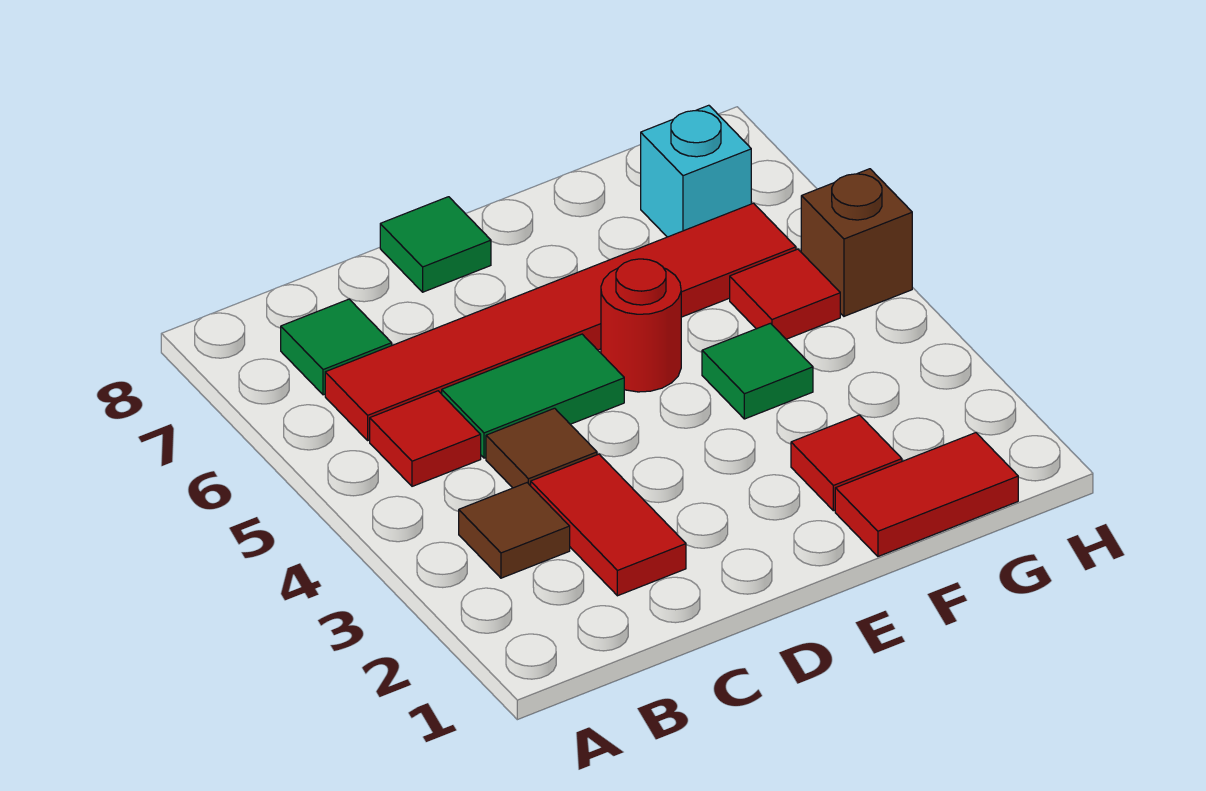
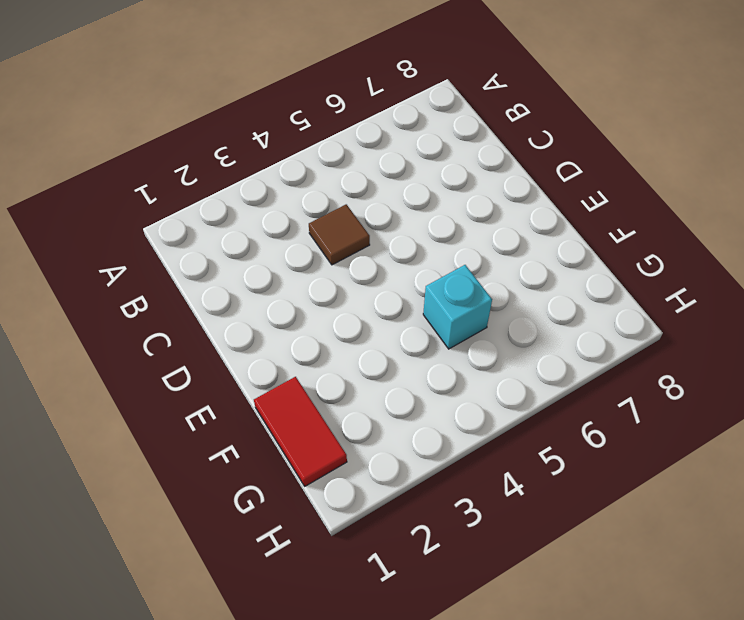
cyan 1x1 brick [423,265,492,349] -> cyan 1x1 brick moved to [641,105,751,237]
none -> brown 1x1 tile [459,483,570,578]
none -> red 1x1 tile [370,391,481,486]
none -> red 1x6 tile [325,203,796,440]

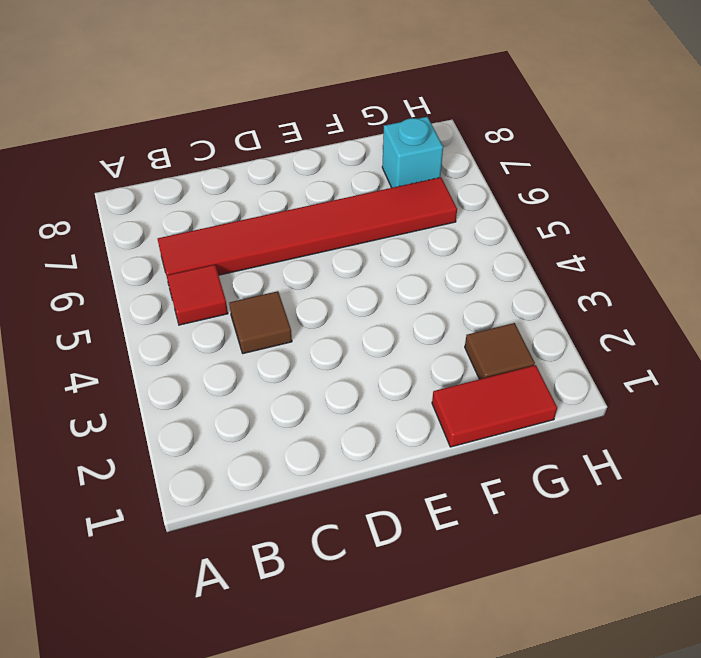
brown 1x1 tile [465,323,535,379] -> brown 1x1 tile moved to [459,483,570,578]
none -> green 1x1 tile [281,299,392,395]
none -> red 1x2 tile [531,454,686,596]
none -> green 1x2 tile [442,334,624,458]

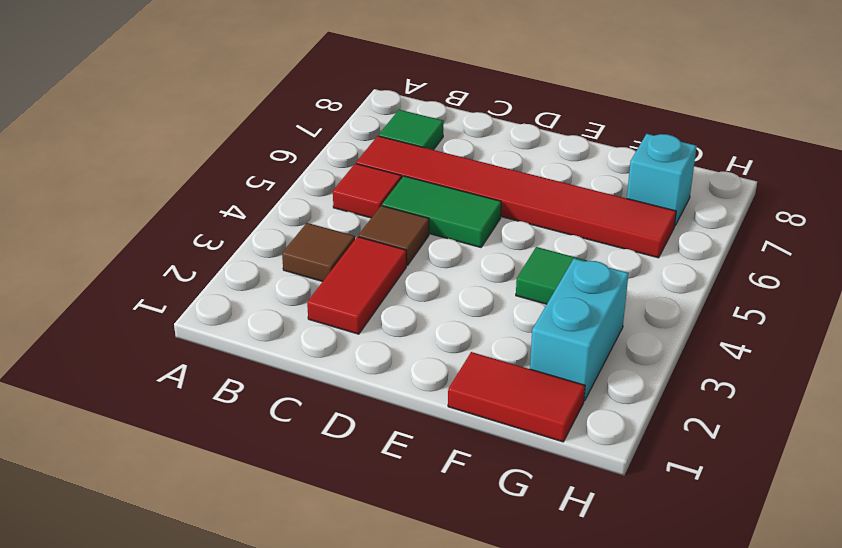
cyan 1x2 brick [530,258,629,401] -> none
none -> green 1x1 tile [380,197,491,292]
none -> red 1x1 round brick [601,259,681,392]
none -> red 1x1 tile [791,415,902,511]

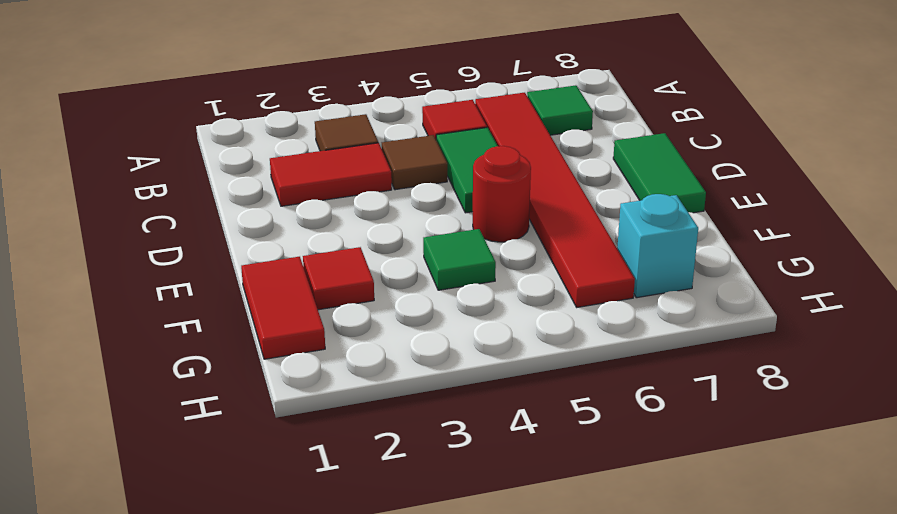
green 1x2 tile [613,133,706,213] -> green 1x1 tile [380,197,491,292]
none -> red 1x1 tile [730,249,840,339]
none -> brown 1x1 brick [801,169,912,316]

